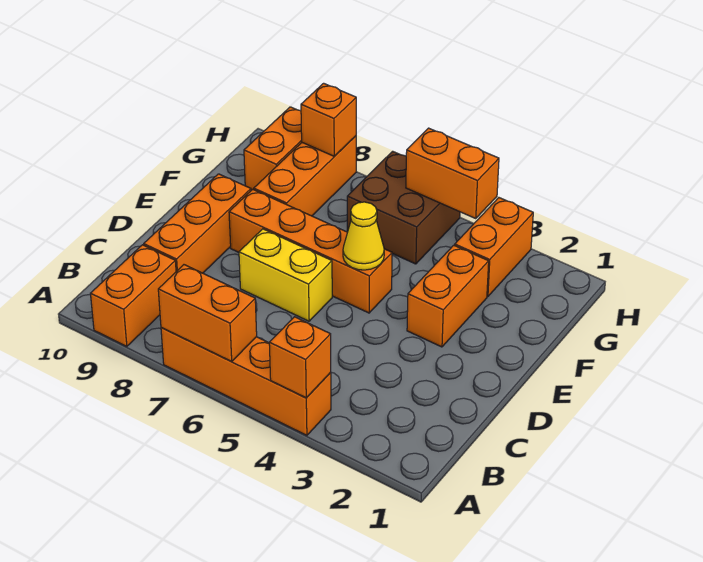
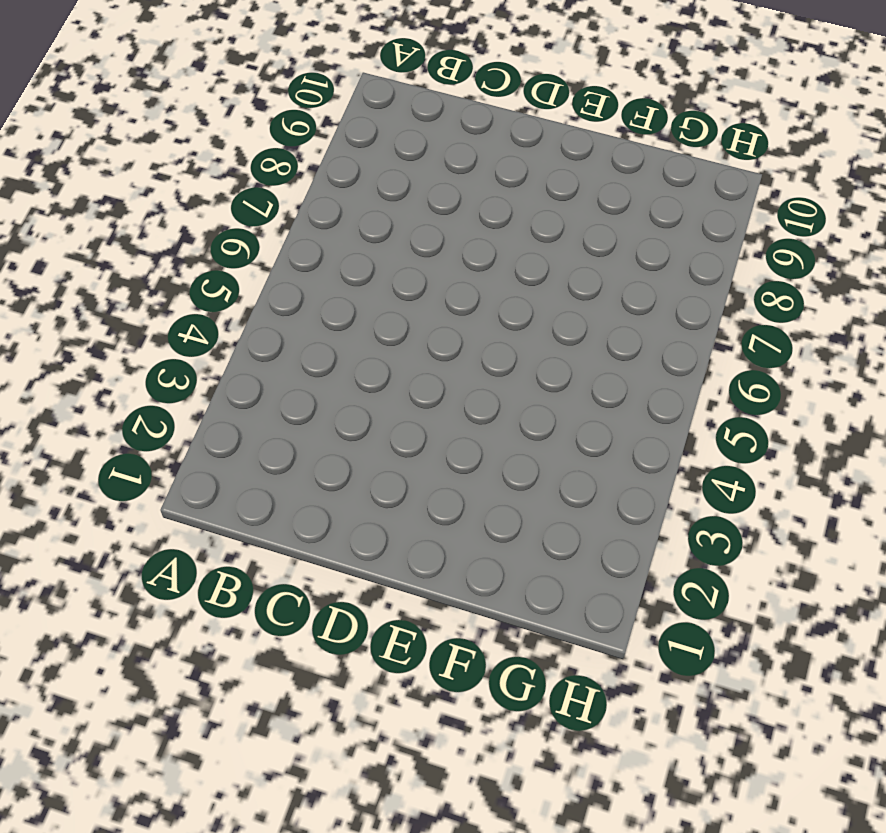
none -> orange 1x4 brick [161,328,331,435]
none -> orange 1x2 brick [91,245,176,346]
none -> orange 1x3 brick [144,174,251,273]

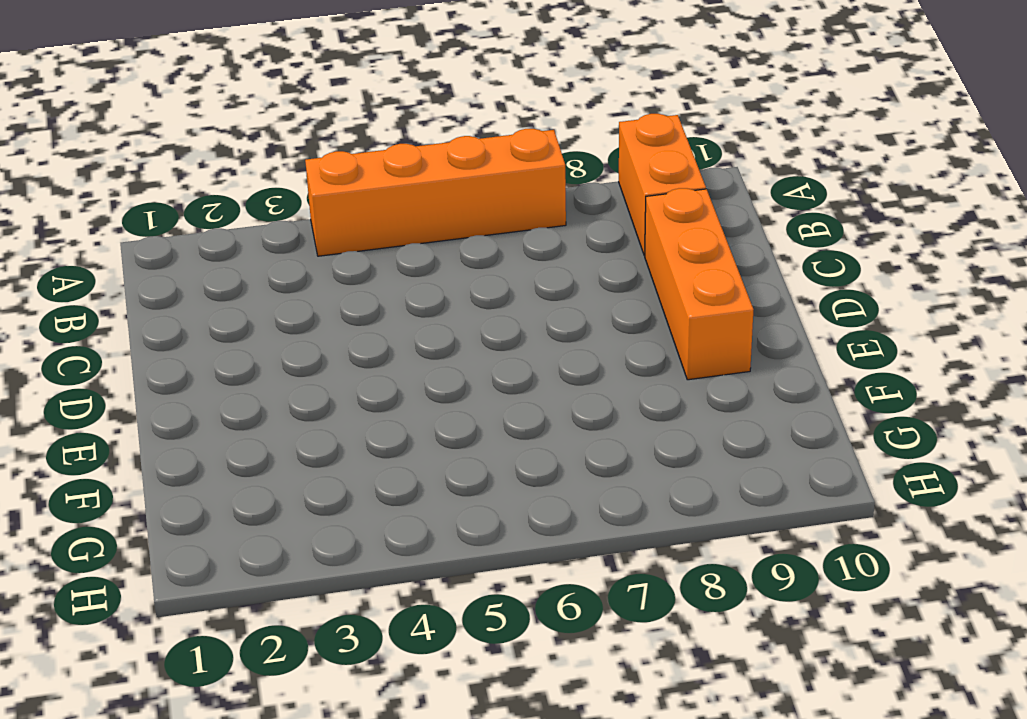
none -> yellow 1x2 brick [239,229,332,321]
none -> orange 1x2 brick [407,245,489,347]
none -> orange 1x4 brick [229,189,392,313]

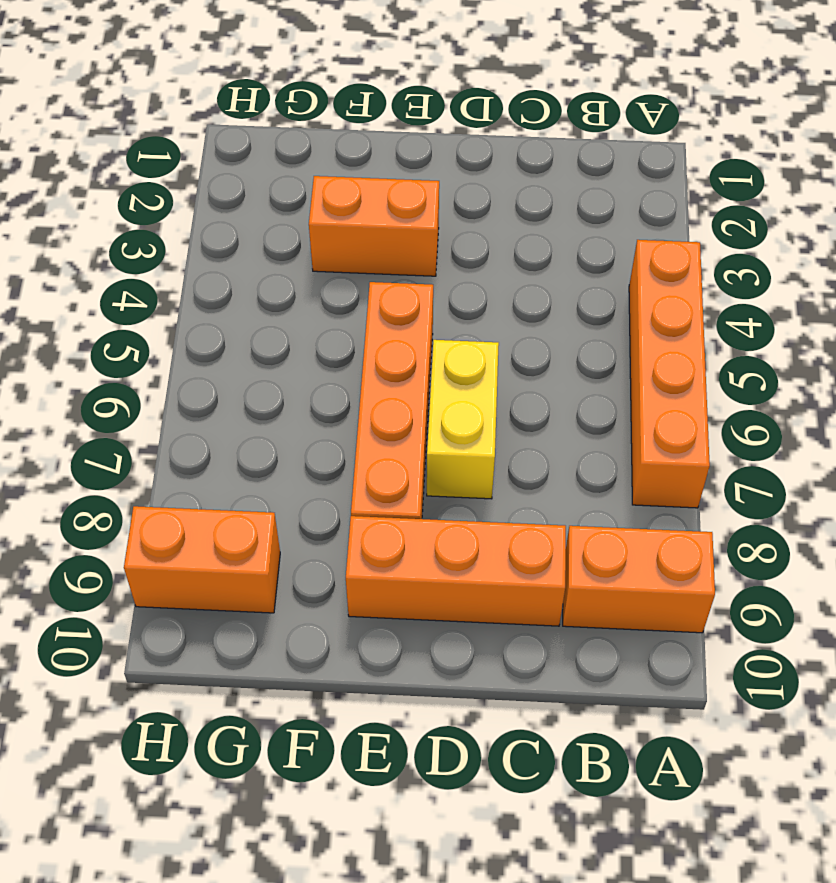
none -> orange 1x3 brick [254,136,356,216]
none -> orange 1x2 brick [455,198,533,297]
none -> brown 2x2 brick [347,151,460,264]

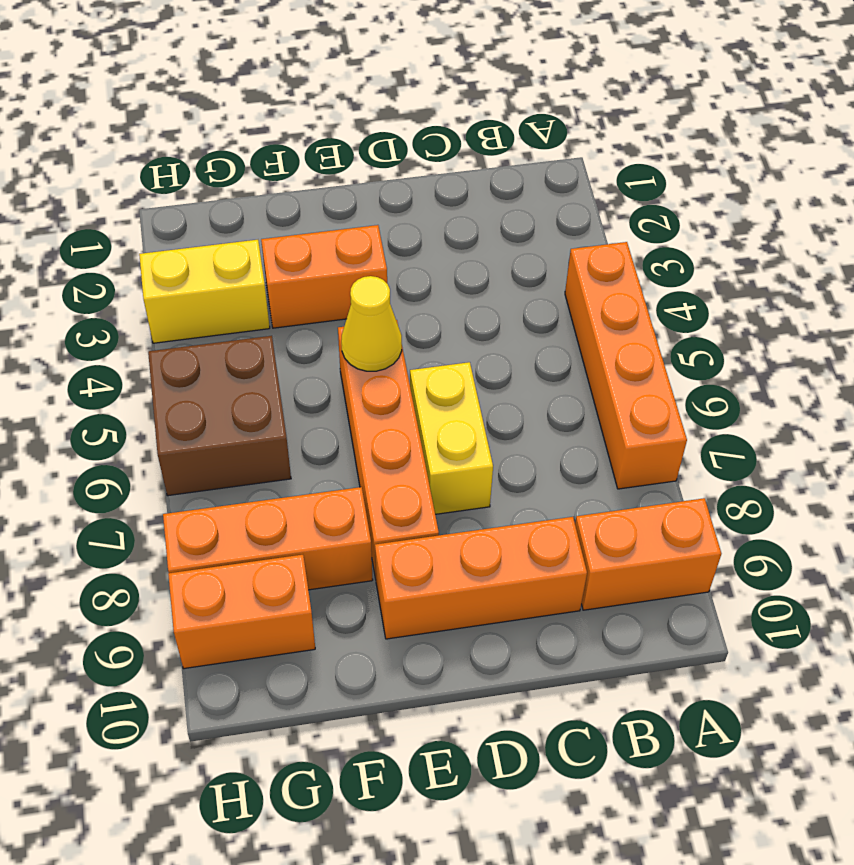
yellow 1x2 brick [139,240,270,343] -> orange 1x2 brick [455,198,533,297]
none -> orange 1x1 brick [269,317,331,398]
none -> orange 1x2 brick [158,265,257,362]
none -> orange 1x2 brick [406,128,499,219]

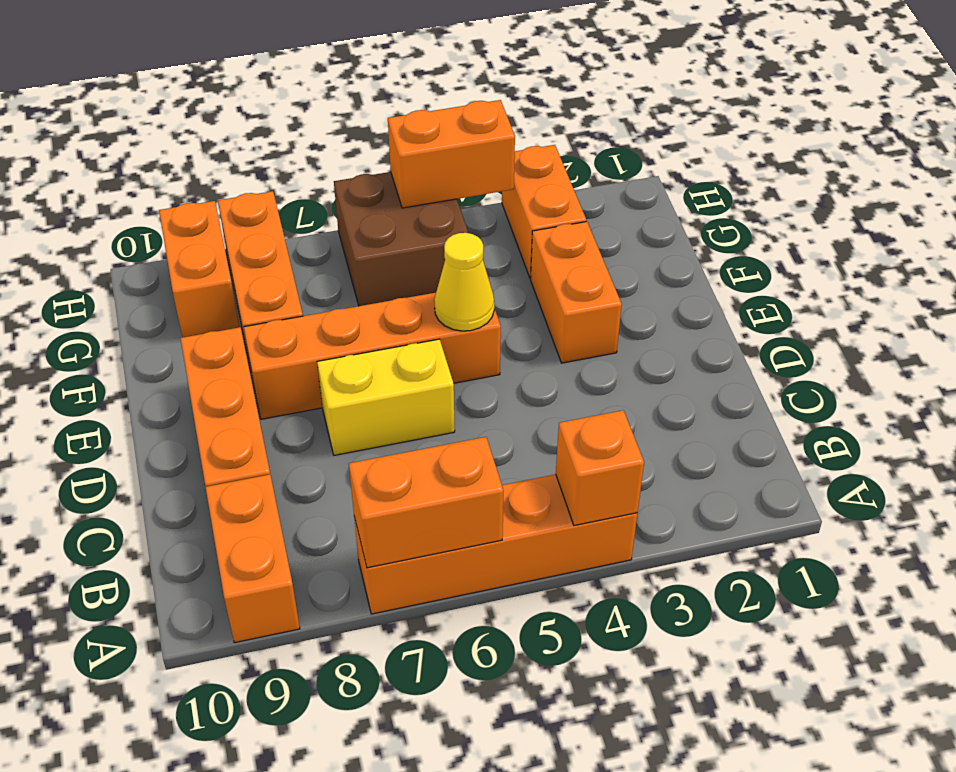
none -> orange 1x1 brick [301,83,356,156]

